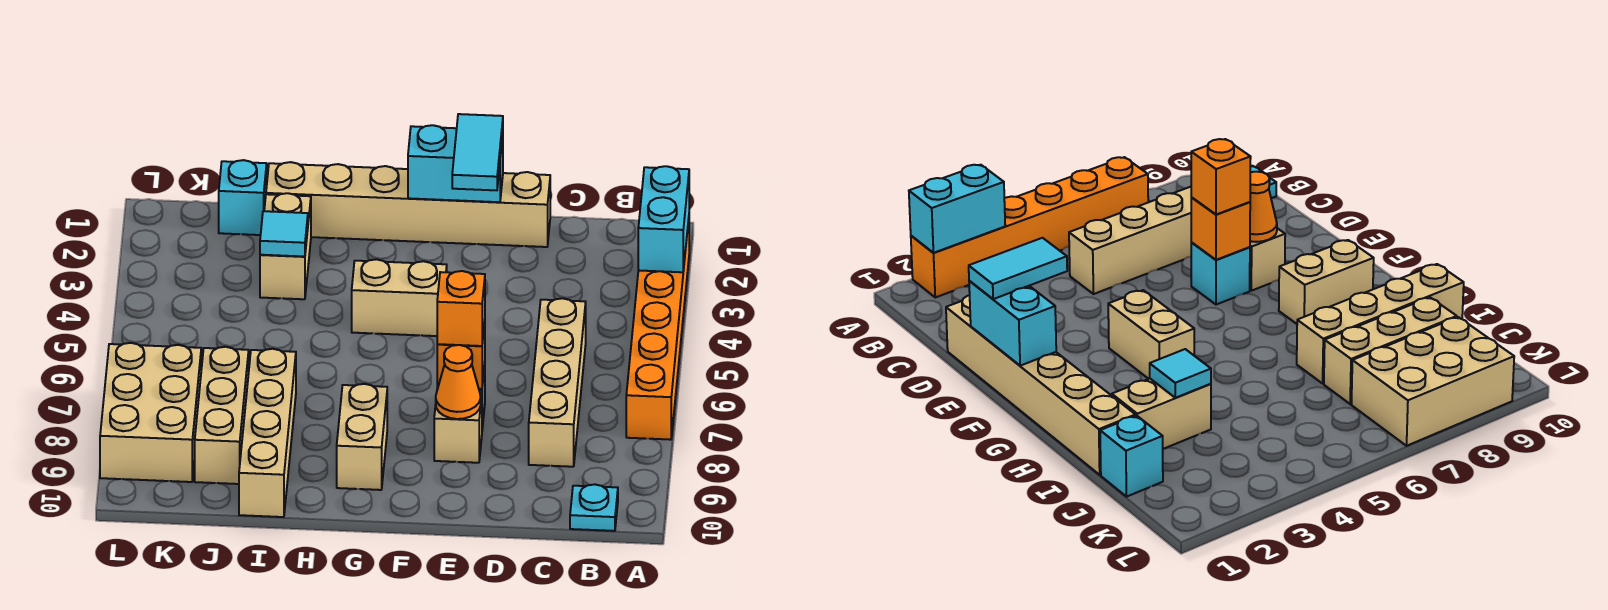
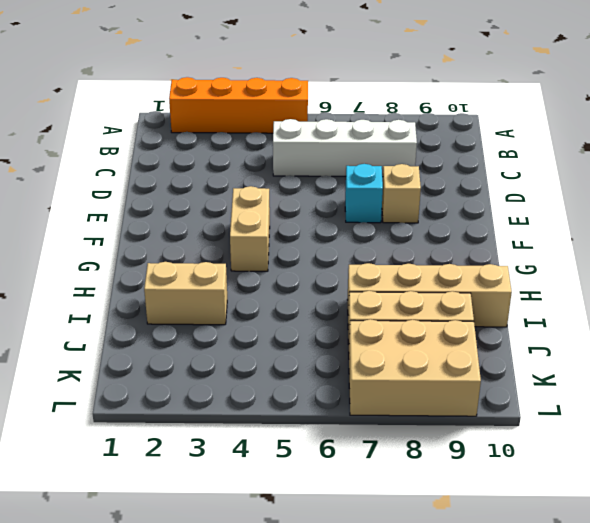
orange 1x4 brick [169,77,308,133] -> orange 1x6 brick [626,220,689,440]
white 1x4 brick [273,119,417,177] -> tan 1x4 brick [529,298,586,467]
none -> cyan 1x1 plate [570,484,618,531]
none -> tan 1x6 brick [266,162,550,247]
none -> tan 1x2 brick [337,384,387,490]

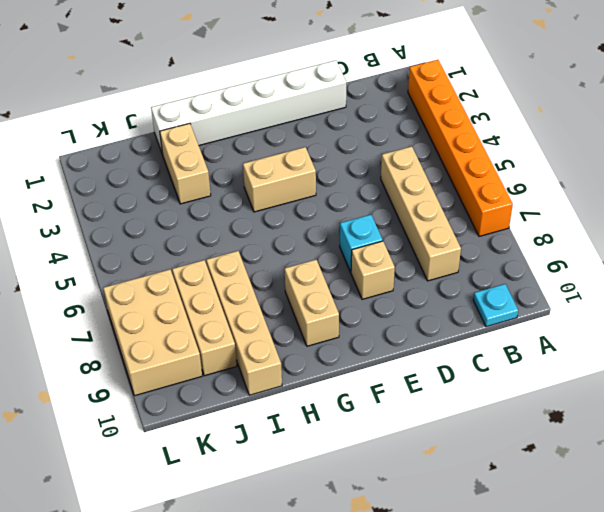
white 1x6 brick [151,60,346,154] -> tan 1x6 brick [266,162,550,247]
none -> cyan 1x1 brick [219,160,267,235]
none -> cyan 1x2 brick [638,166,689,272]
none -> cyan 1x2 brick [408,125,503,202]

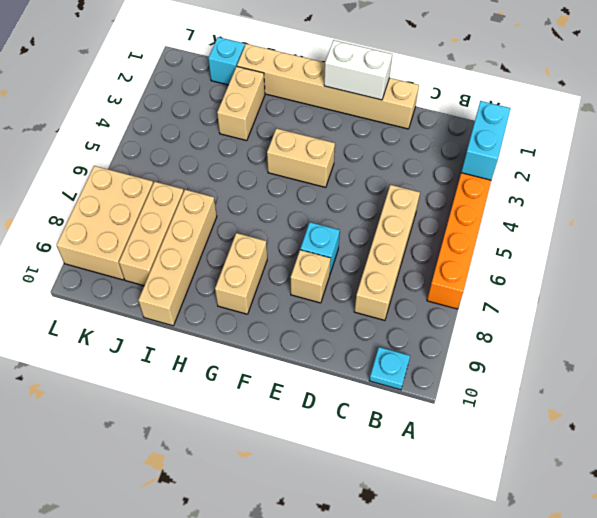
white 1x2 brick [324,40,392,100] -> cyan 1x2 brick [408,125,503,202]
none -> orange 1x1 brick [437,323,485,389]
none -> orange 1x1 cone [436,345,481,419]
none -> cyan 1x1 tile [260,211,308,257]

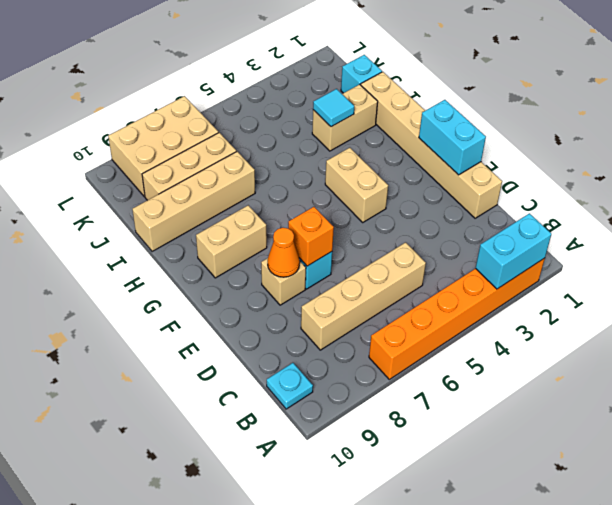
none -> cyan 1x2 tile [452,114,503,190]
none -> orange 1x1 brick [437,271,485,346]

